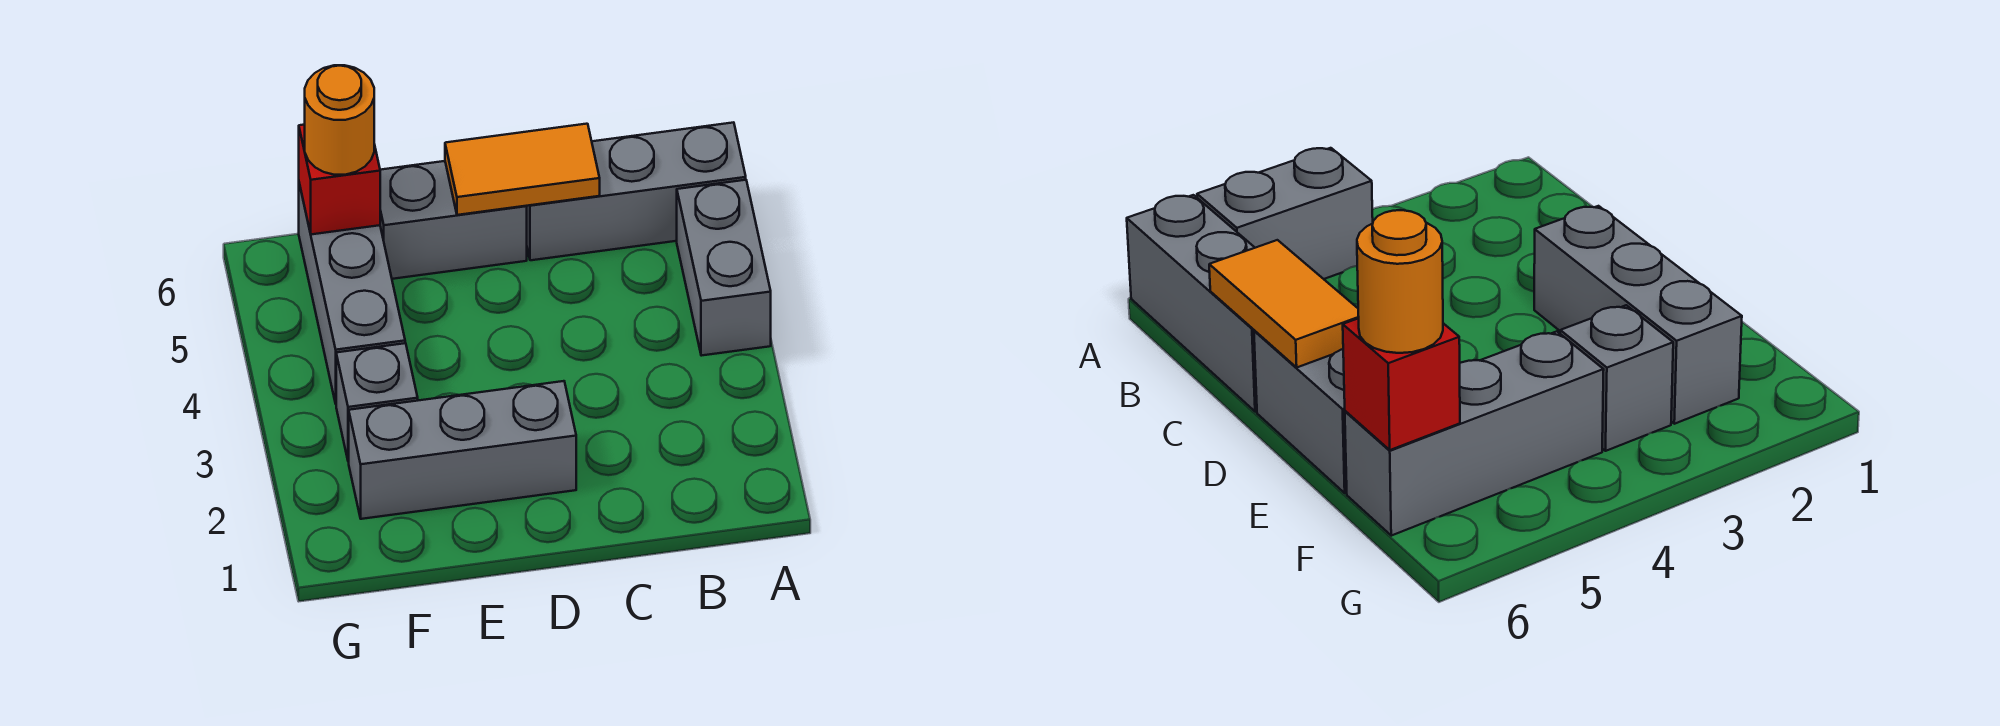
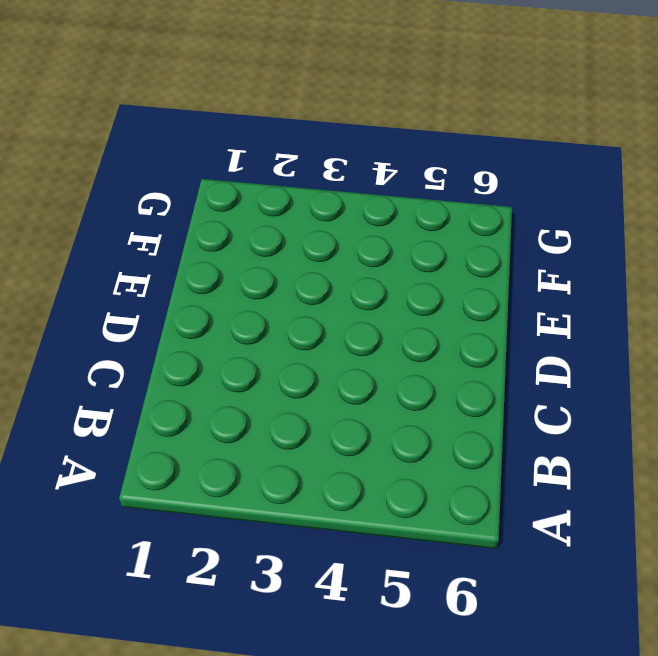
none -> grey 1x2 brick [677,180,771,356]
none -> grey 1x3 brick [527,122,746,260]

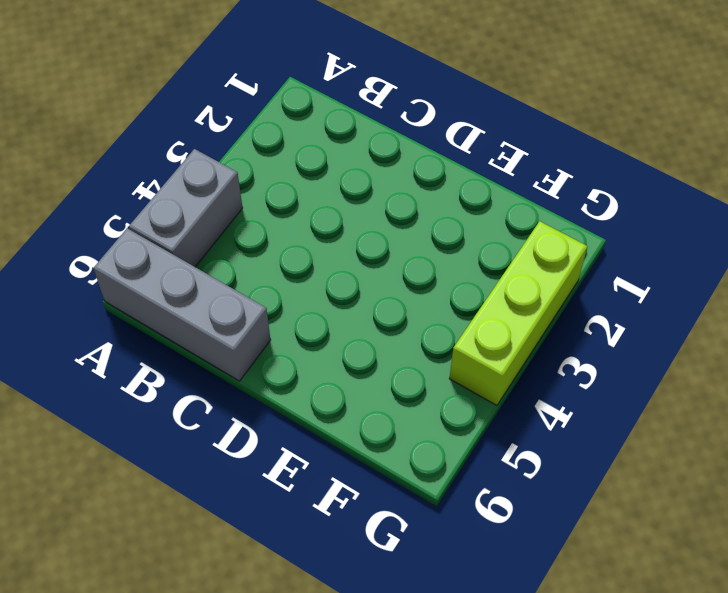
lime 1x3 brick [449,221,587,405] -> none
none -> grey 1x3 brick [349,381,576,519]
none -> grey 1x2 brick [380,161,527,279]

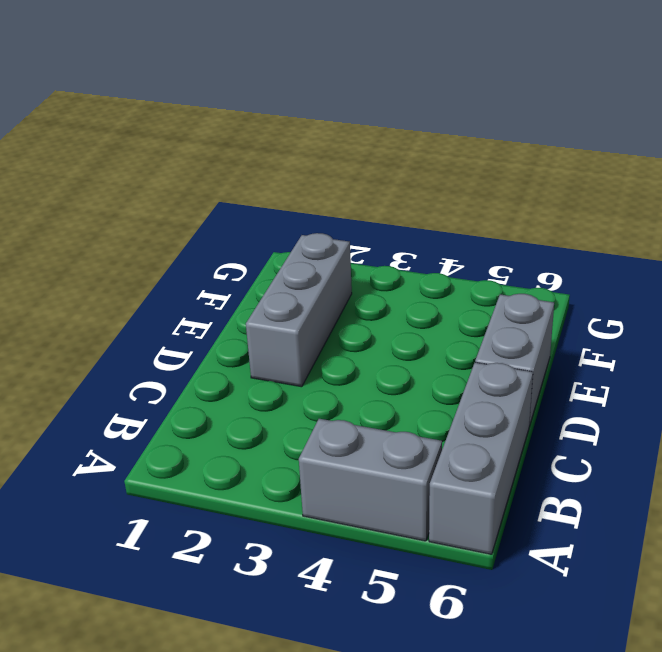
none -> grey 1x1 brick [336,343,418,462]
none -> grey 1x3 brick [299,183,405,404]

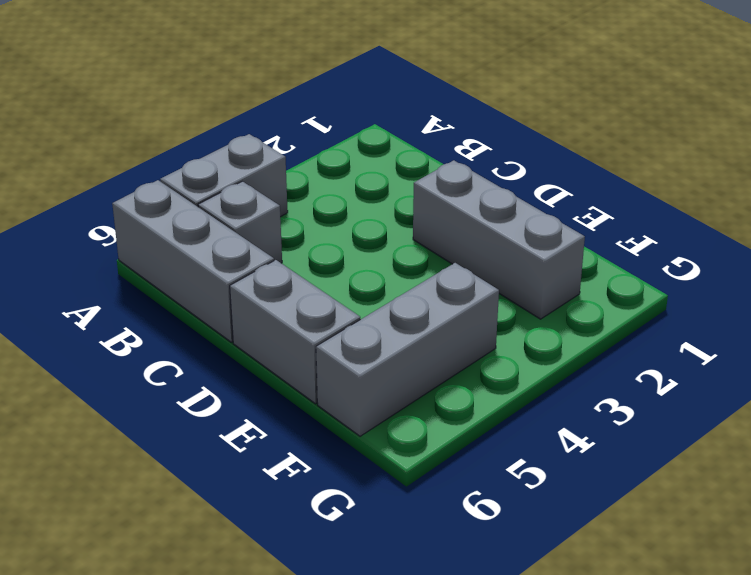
grey 1x1 brick [198,181,282,263] -> grey 1x1 brick moved to [336,343,418,462]
none -> orange 1x2 tile [445,124,600,215]
none -> red 1x1 brick [299,125,380,234]

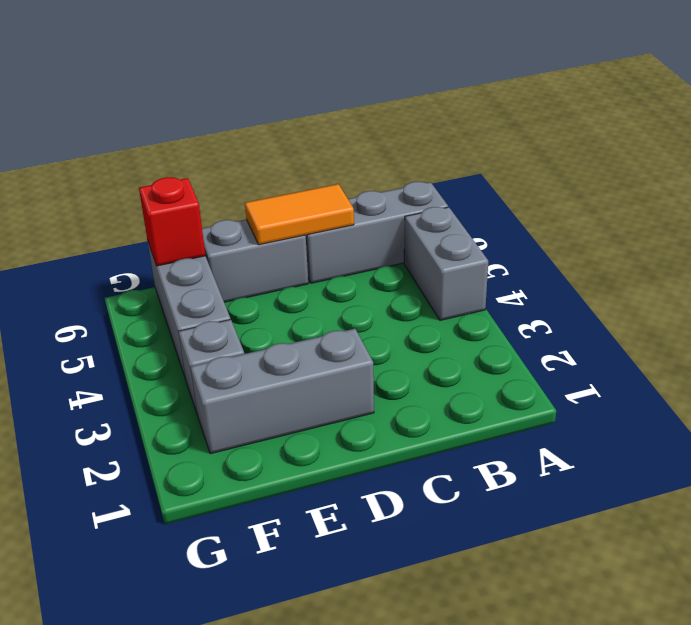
none -> orange 1x1 round brick [305,65,374,175]

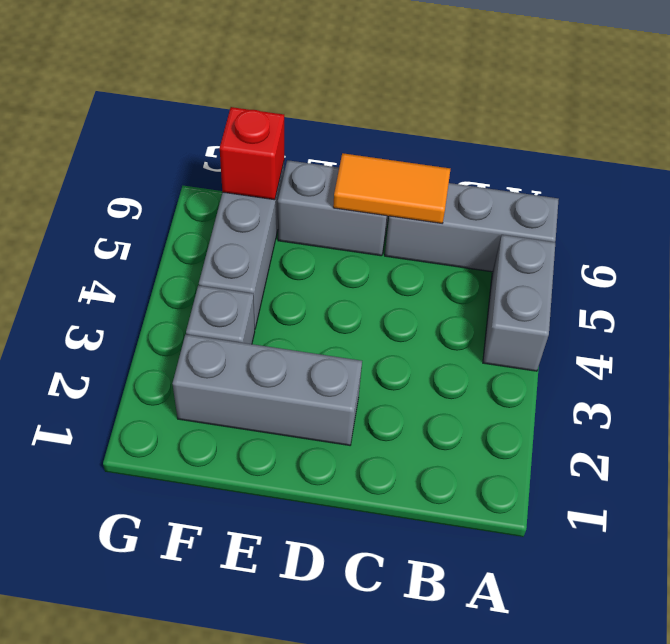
none -> orange 1x1 round brick [305,65,374,175]

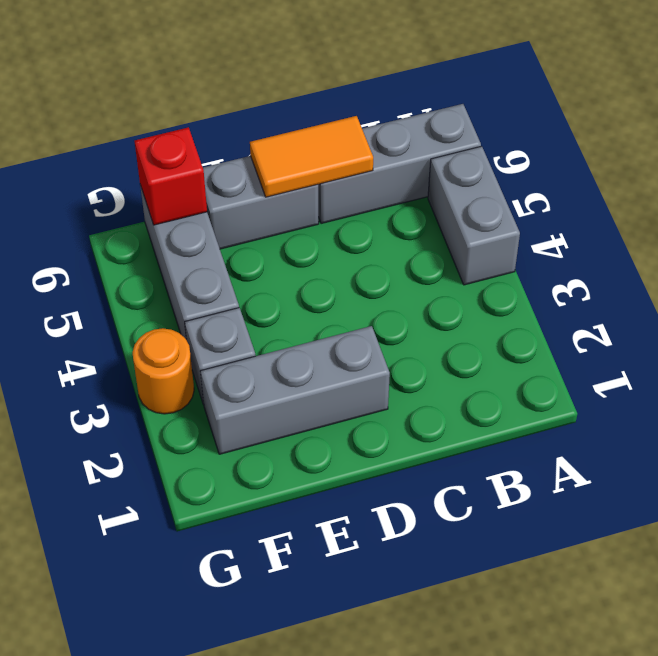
orange 1x1 round brick [133,328,194,414] -> orange 1x1 round brick moved to [305,65,374,175]

